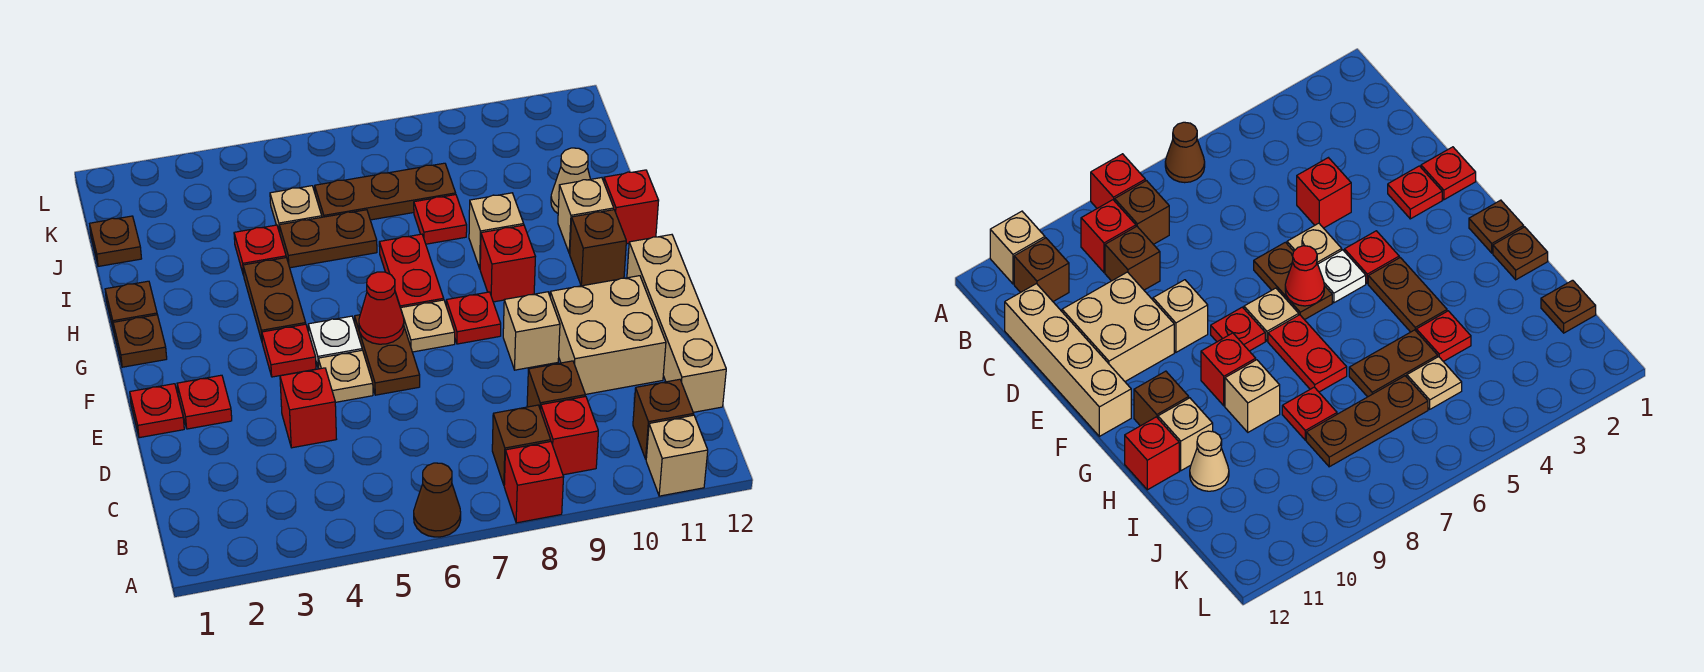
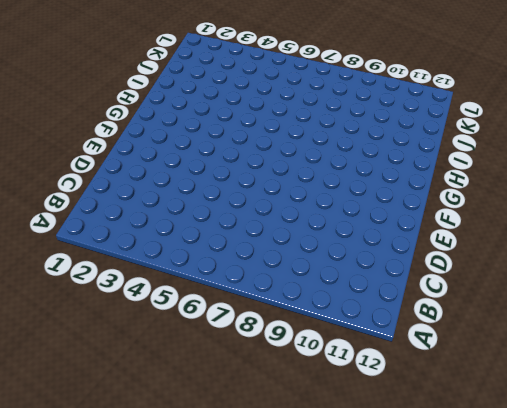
none -> brown 1x1 cone [414,463,461,537]
none -> red 1x1 brick [504,442,564,523]
none -> tan 1x1 brick [646,415,708,496]
none -> brown 1x1 brick [492,405,551,485]

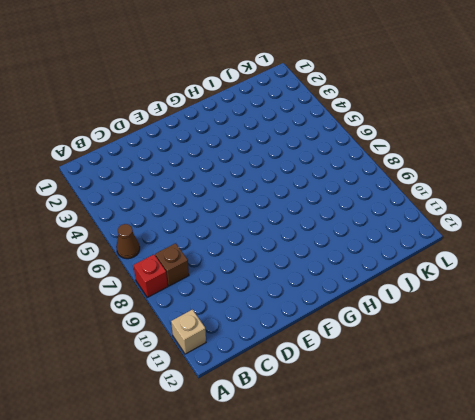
none -> red 1x1 brick [541,396,598,475]
none -> brown 1x1 brick [633,379,693,459]
none -> brown 1x1 brick [527,361,585,410]
none -> tan 1x4 brick [627,235,726,412]

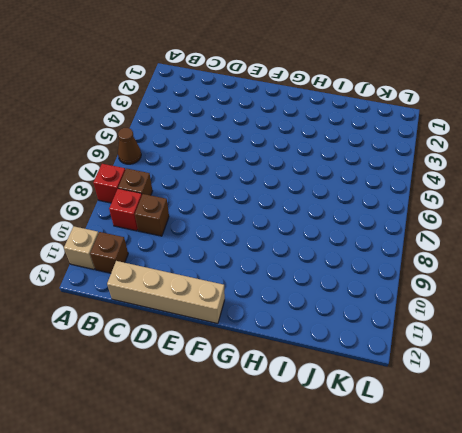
none -> red 1x1 brick [280,368,336,448]
none -> tan 2x2 brick [550,276,666,394]
none -> red 1x1 plate [130,384,184,438]
none -> red 1x1 plate [177,375,232,429]

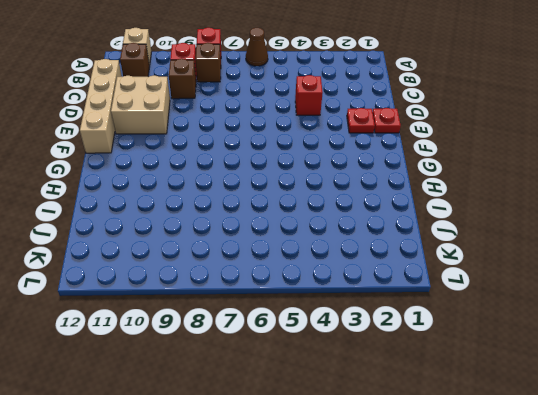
none -> tan 1x1 plate [318,350,373,402]
none -> brown 1x2 plate [355,315,420,395]
none -> tan 1x1 brick [503,292,560,370]
none -> red 1x1 plate [262,324,316,377]

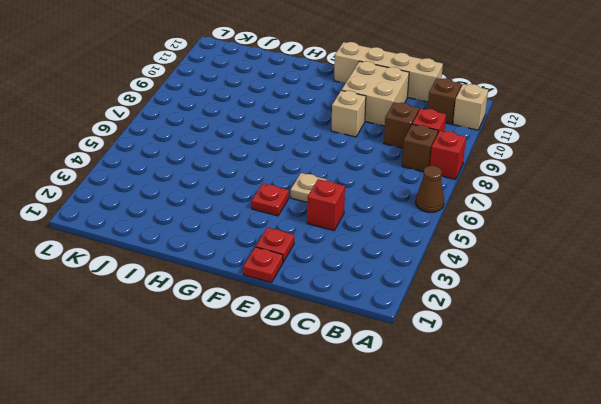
none -> brown 1x2 plate [355,315,420,395]
none -> white 1x1 plate [308,316,362,368]
none -> tan 1x1 plate [401,300,455,352]
none -> red 1x1 plate [446,292,501,344]

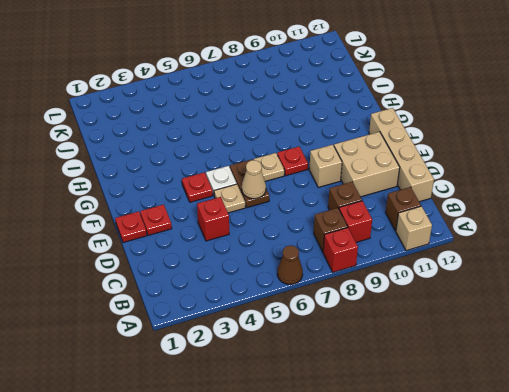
tan 1x1 cone [242,160,266,199] -> tan 1x1 cone moved to [551,148,590,213]
none -> brown 1x1 plate [113,315,167,367]
none -> brown 1x2 plate [243,258,306,341]
none -> red 1x2 plate [379,234,444,308]
none -> red 1x1 brick [480,225,535,302]

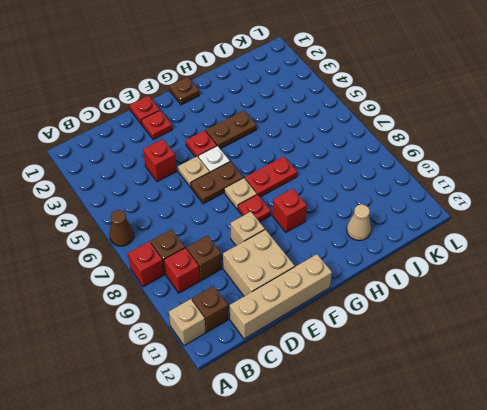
none -> brown 1x1 brick [570,210,626,286]
none -> brown 1x1 plate [105,281,157,331]
none -> tan 1x1 brick [469,193,524,268]
none -> tan 1x1 brick [558,178,614,254]

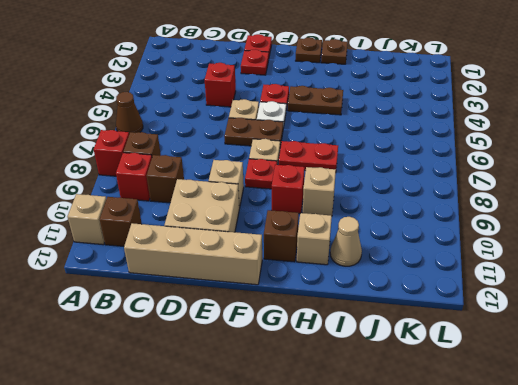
none -> red 1x1 brick [604,170,659,244]
none -> red 1x1 plate [234,225,286,275]
none -> brown 1x2 plate [279,210,377,268]
none -> red 1x1 plate [414,195,467,244]

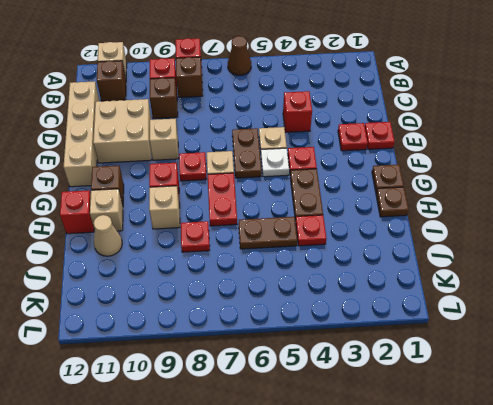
none -> brown 1x1 plate [90,216,142,266]
none -> tan 1x1 plate [270,186,322,233]
none -> brown 1x3 plate [315,163,456,220]
none -> red 1x1 cone [359,272,404,344]

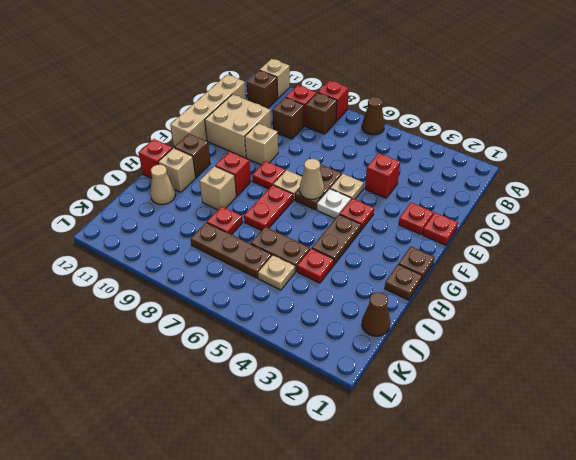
tan 1x1 cone [300,159,324,199] -> red 1x1 cone [359,272,404,344]
brown 1x1 cone [362,292,390,336] -> brown 1x1 plate [90,216,142,266]

